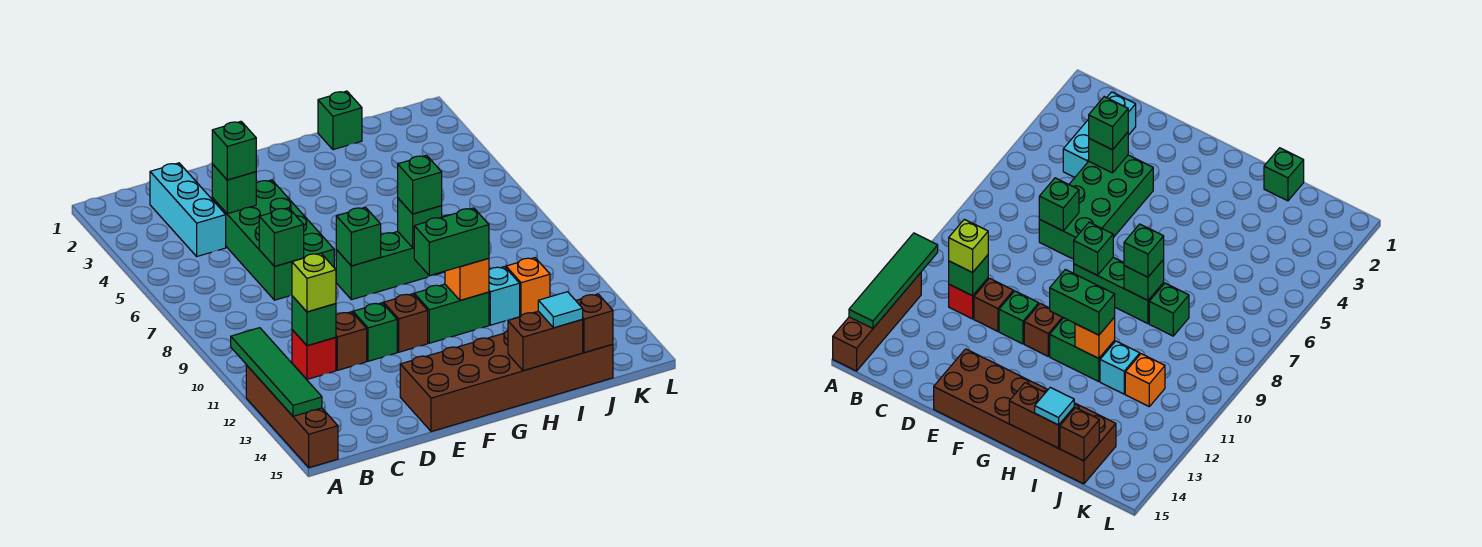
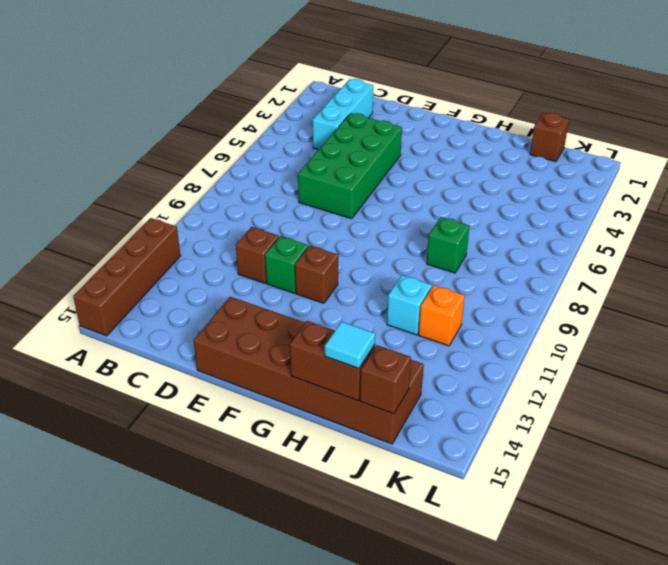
brown 1x1 brick [530,113,569,162] -> none
none -> red 1x1 brick [292,330,336,379]
none -> green 1x3 brick [336,232,442,300]
none -> green 1x2 brick [414,284,489,343]

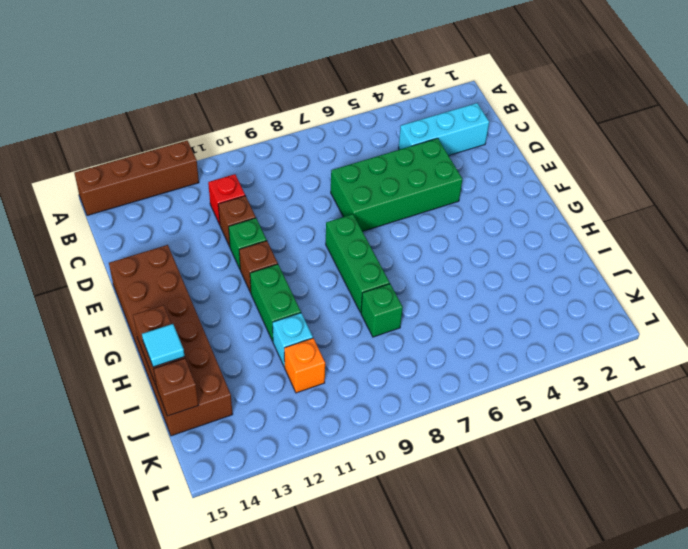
none -> green 1x1 brick [318,91,362,150]
none -> green 1x4 tile [231,328,322,416]
none -> green 1x1 brick [292,296,336,346]

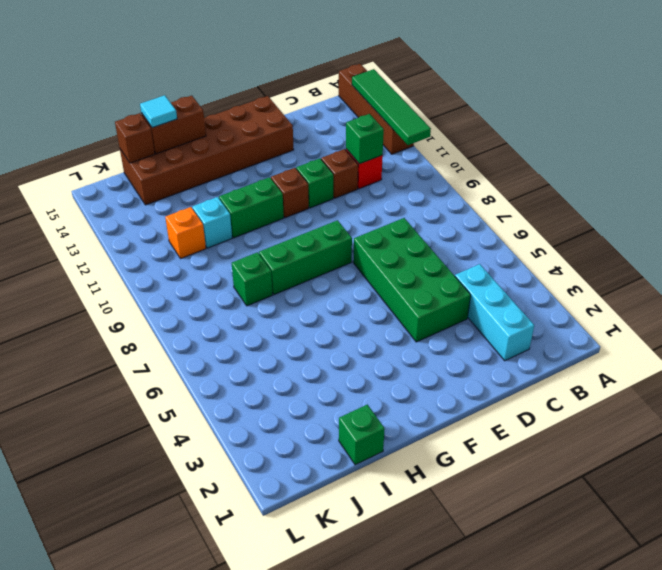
none -> green 1x1 brick [212,164,256,214]
none -> green 1x1 brick [259,208,304,266]
none -> green 1x1 brick [336,207,381,266]

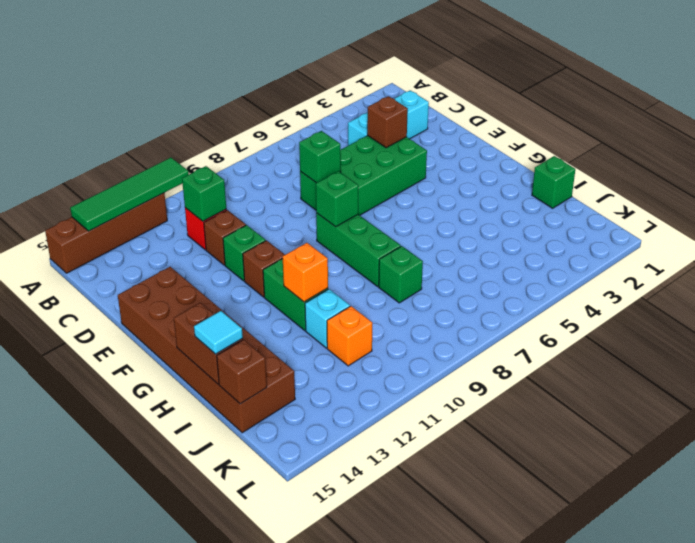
brown 1x1 brick [367,96,408,148] -> green 1x1 brick [212,164,256,214]
none -> green 1x1 brick [398,198,442,248]
none -> lime 1x1 brick [292,253,336,312]
none -> green 1x1 brick [212,121,256,180]

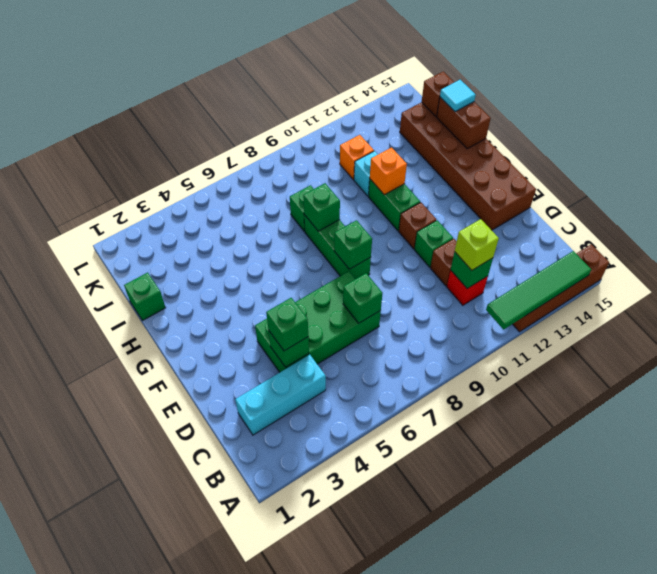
none -> green 1x2 brick [414,208,489,276]
none -> green 1x1 brick [398,155,442,214]

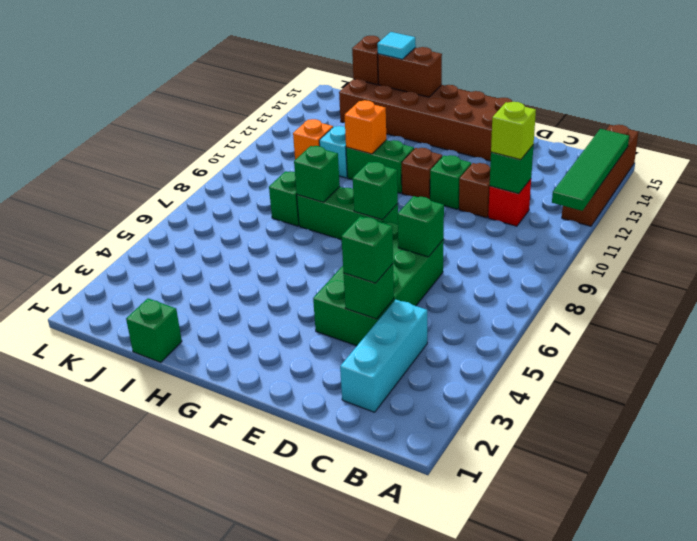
none -> green 1x2 brick [414,208,489,276]
none -> green 1x1 brick [398,155,442,214]

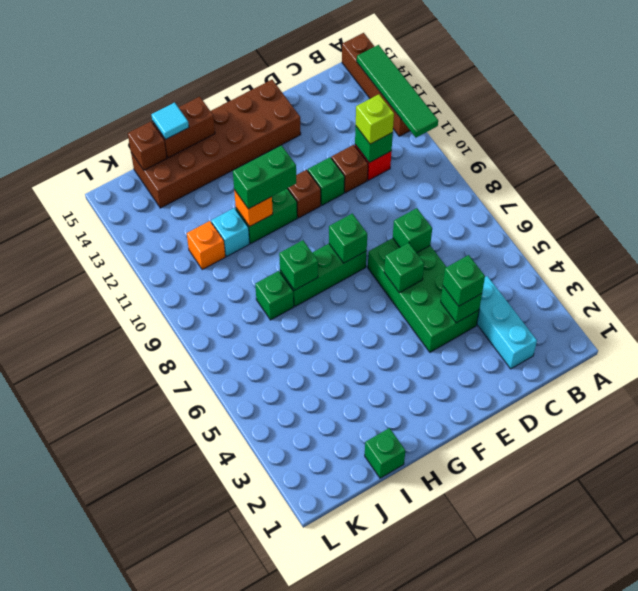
green 1x1 brick [384,243,424,293] -> green 1x1 brick moved to [398,155,442,214]

